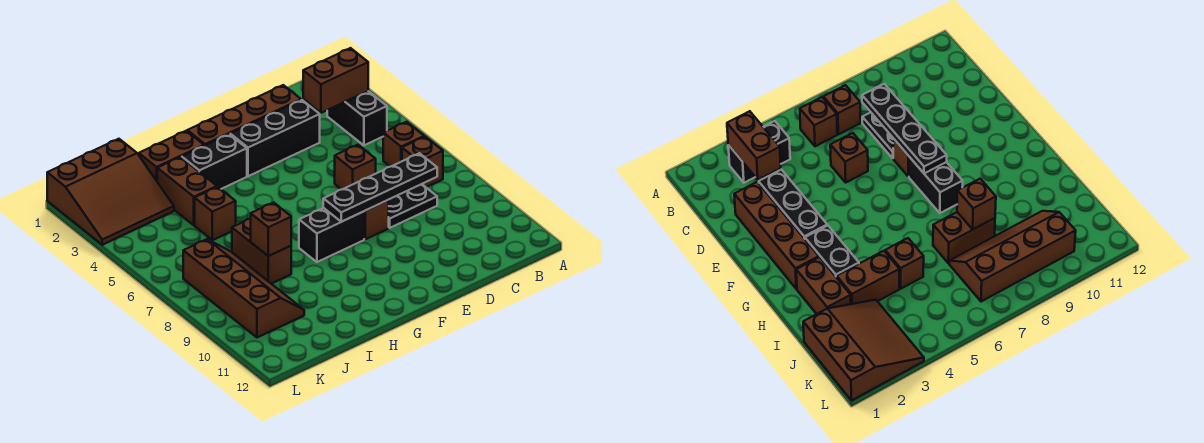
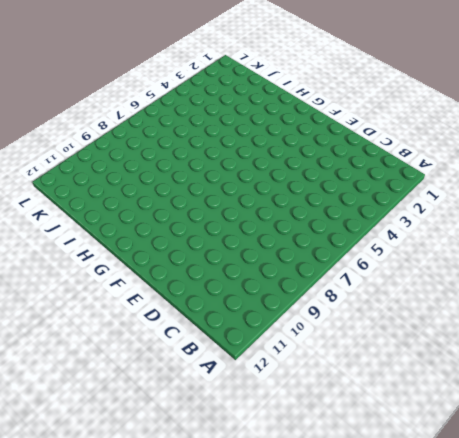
none -> black 1x2 brick [327,91,387,145]
none -> brown 1x1 brick [383,122,424,167]
none -> brown 1x1 brick [402,137,443,187]

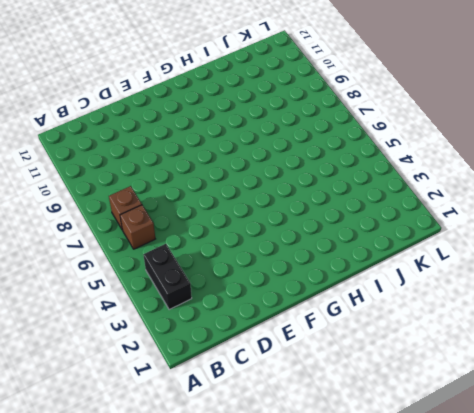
none -> black 1x2 plate [389,184,437,228]
none -> brown 1x4 brick [187,85,301,146]
none -> black 1x3 brick [230,100,320,176]

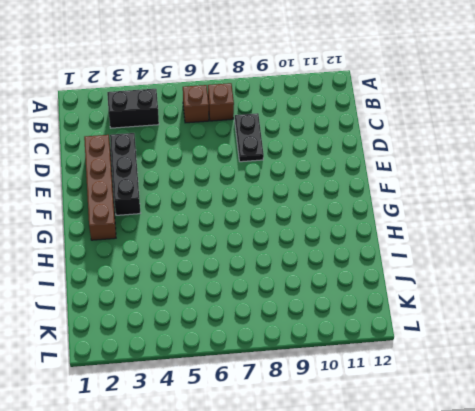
none -> brown 1x1 brick [335,145,376,189]
none -> brown 1x1 brick [364,200,389,239]
none -> black 1x2 brick [299,208,364,262]

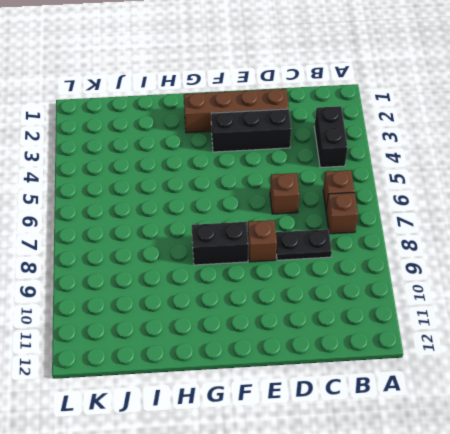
none -> black 1x2 brick [182,134,247,189]
none -> brown 1x2 brick [139,131,204,181]
none -> brown 1x2 brick [157,157,217,225]

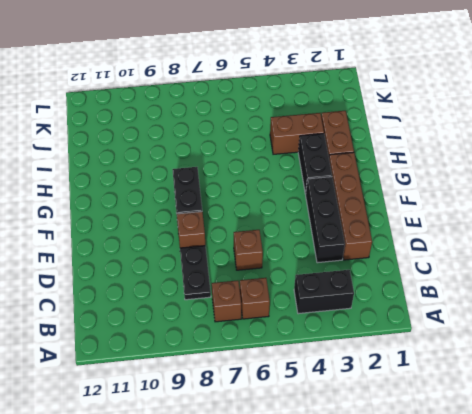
none -> brown 1x1 brick [195,187,236,240]
none -> brown 1x2 brick [232,218,291,284]
none -> brown 3x3 slope [47,139,174,245]

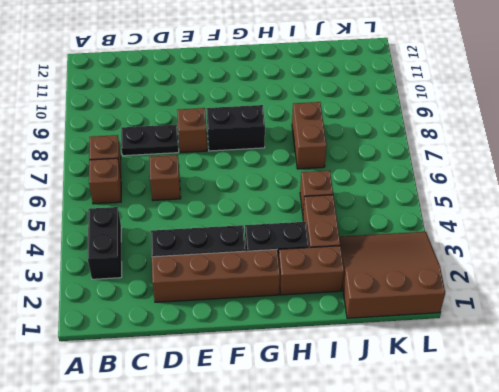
none -> brown 2x4 slope [183,239,304,338]
none -> brown 1x2 brick [303,48,368,113]
none -> black 1x4 plate [323,153,437,222]

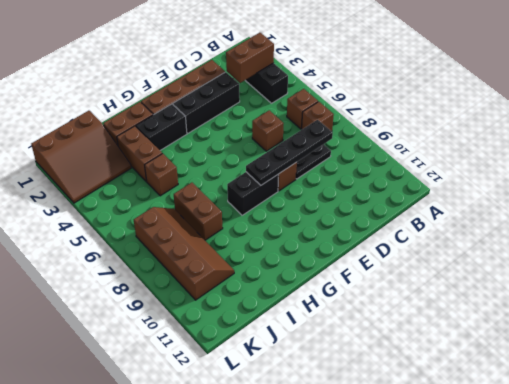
none -> brown 1x1 brick [251,202,291,256]

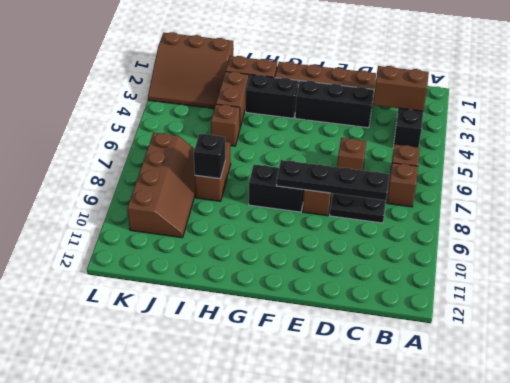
black 1x1 brick [194,134,225,179] -> brown 1x1 brick [251,202,291,256]

